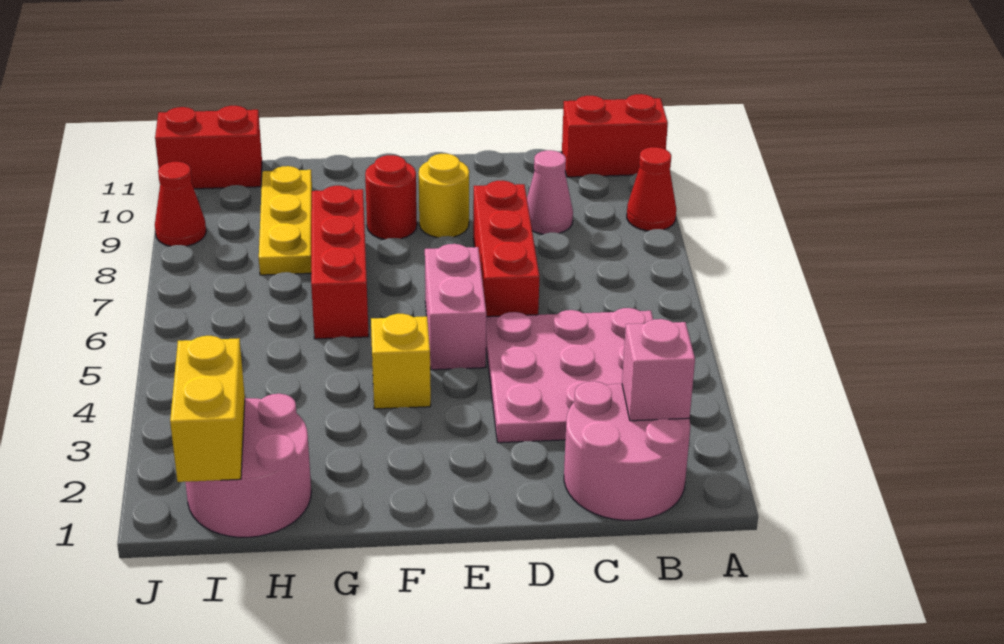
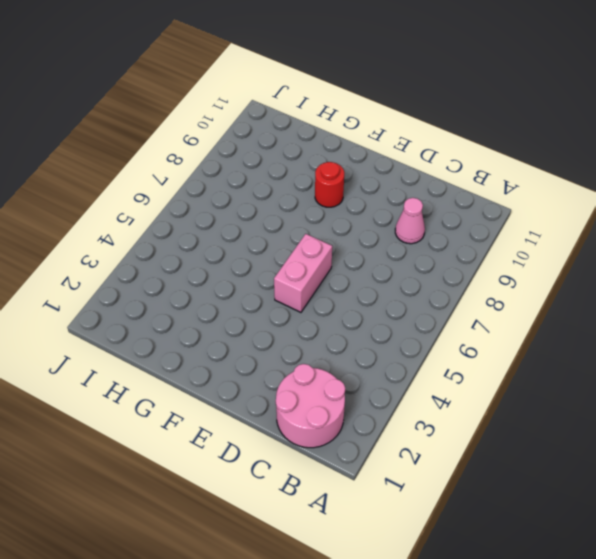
none -> red 1x1 cone [627,147,676,231]
none -> red 1x2 brick [562,94,668,177]
none -> pink 3x3 plate [486,308,653,443]

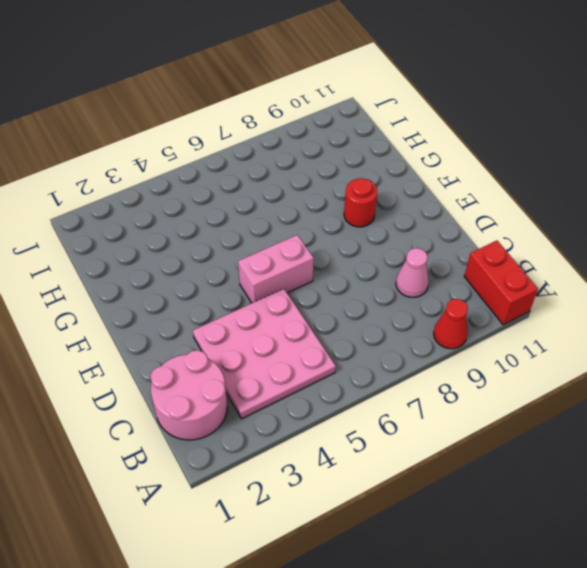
none -> red 1x3 brick [473,181,539,317]
none -> yellow 1x1 round brick [419,154,469,238]
none -> yellow 1x1 brick [371,314,431,409]

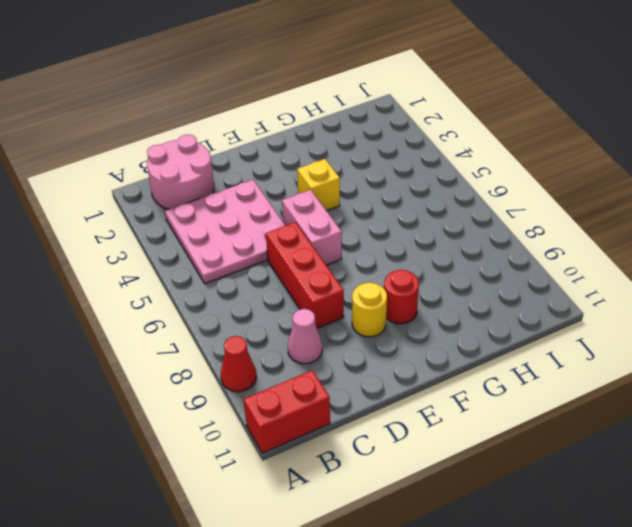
none -> red 1x3 brick [311,186,369,339]
none -> pink 2x2 round brick [185,394,311,537]
none -> yellow 1x3 plate [259,166,312,275]

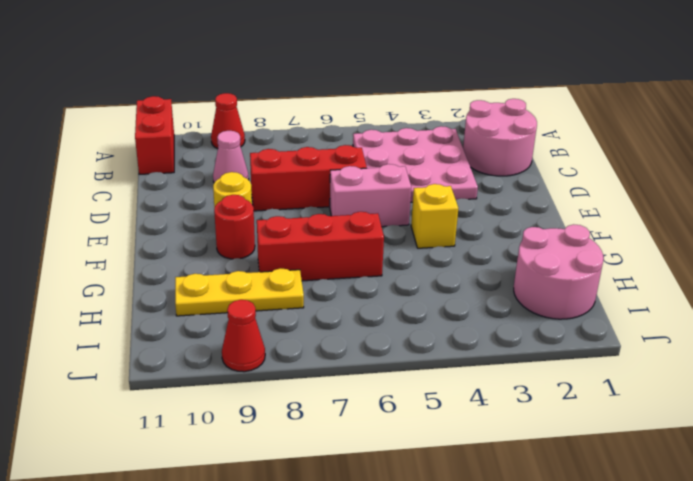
none -> red 1x2 brick [155,106,262,189]
none -> pink 1x1 brick [622,319,695,421]
none -> yellow 1x2 brick [170,336,245,482]

